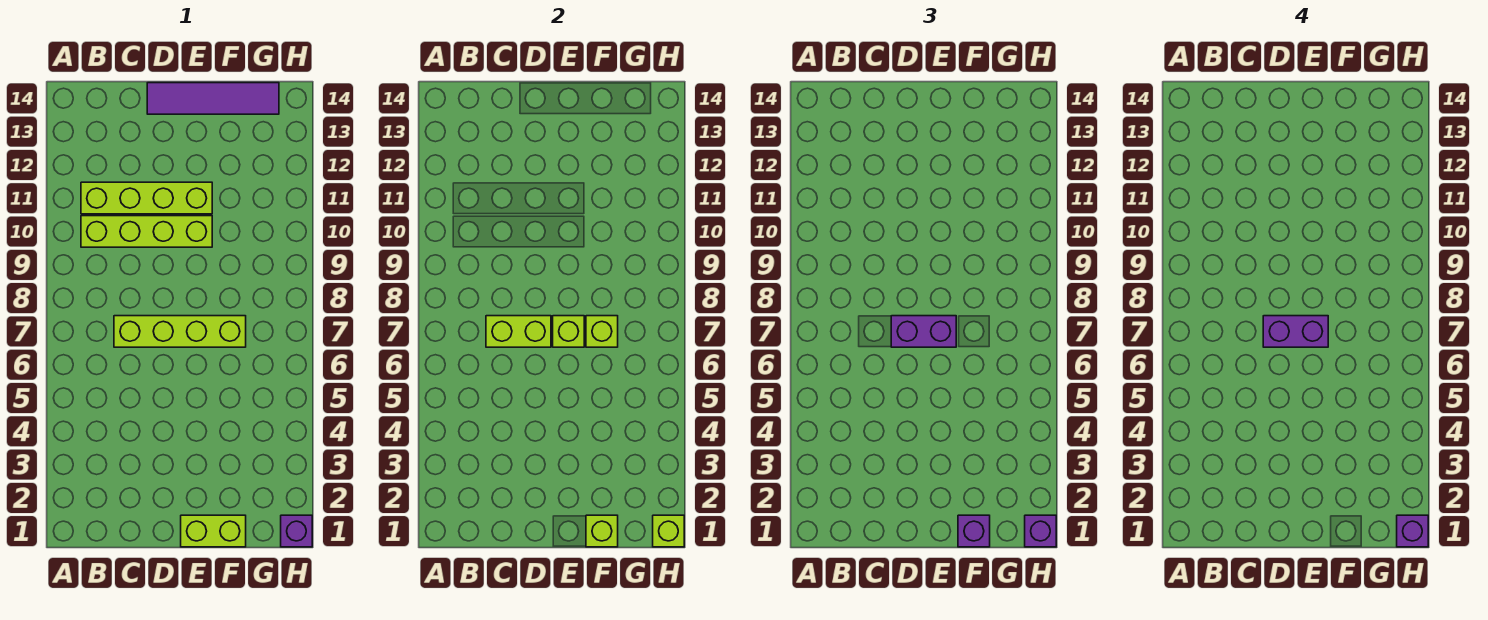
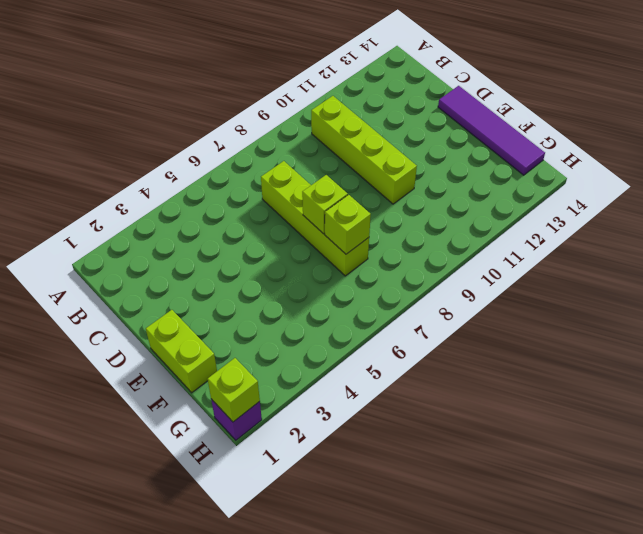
none -> lime 1x4 brick [81,182,212,214]
none -> lime 1x2 brick [486,316,551,347]
none -> lime 1x1 brick [586,515,618,547]

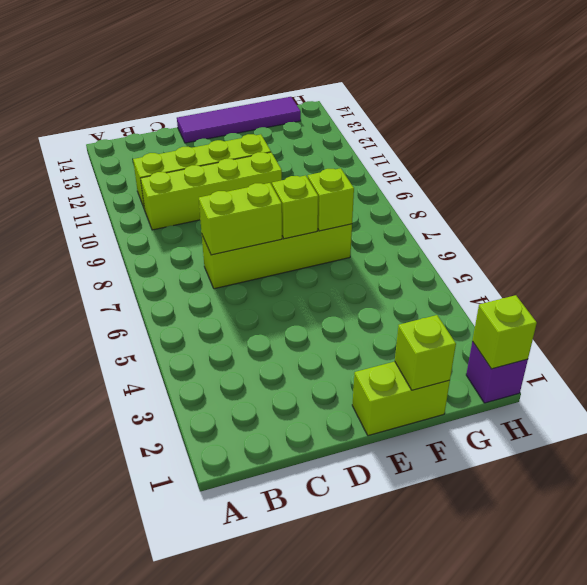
none -> purple 1x2 brick [891,316,956,347]
none -> purple 1x1 brick [958,515,990,547]
none -> purple 1x1 brick [1025,515,1056,547]

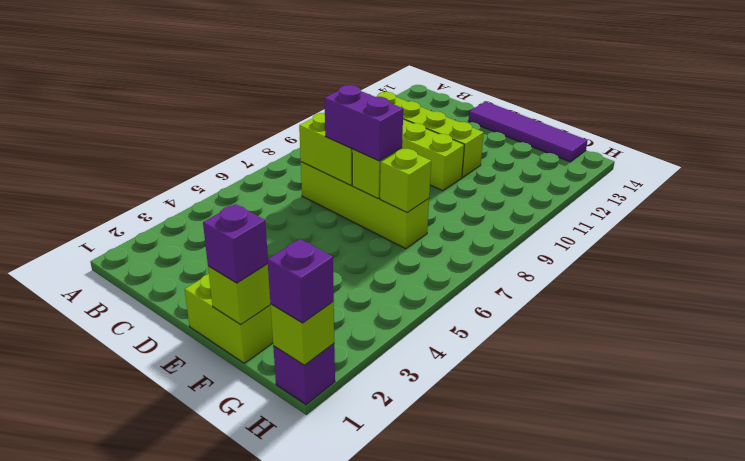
none -> purple 1x2 brick [1263,316,1328,347]
none -> purple 1x1 brick [1397,515,1428,547]

